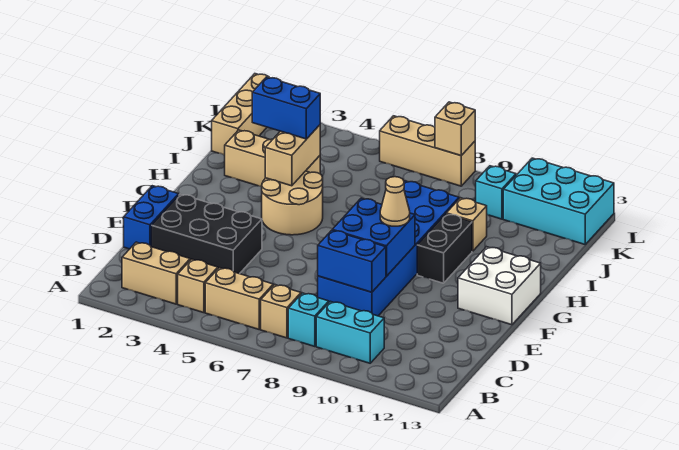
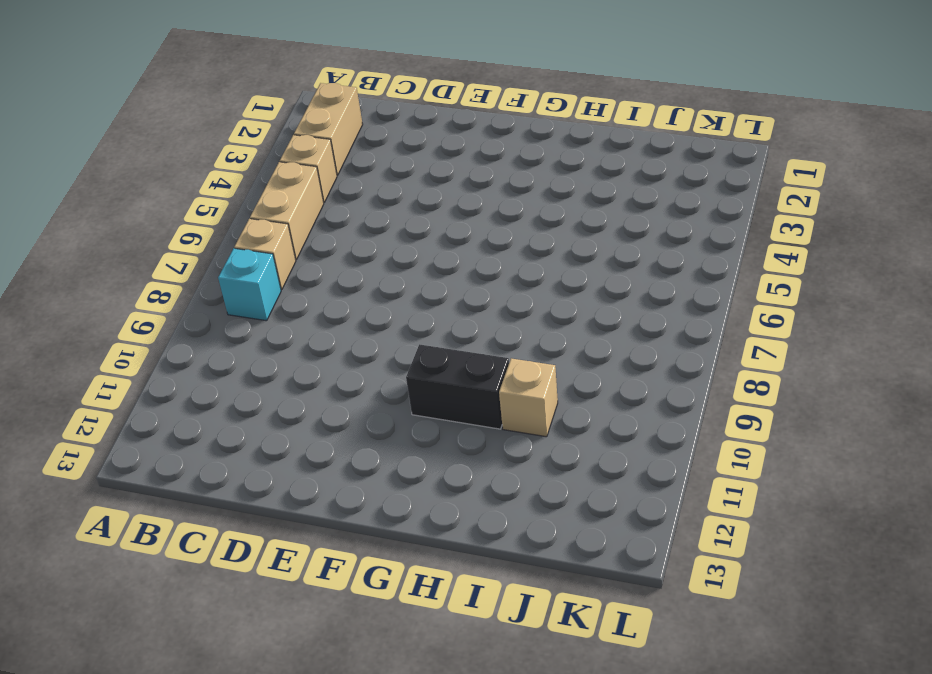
none -> cyan 1x2 brick [316,301,384,363]
none -> blue 1x2 brick [124,186,179,249]
none -> black 2x3 brick [151,194,262,274]

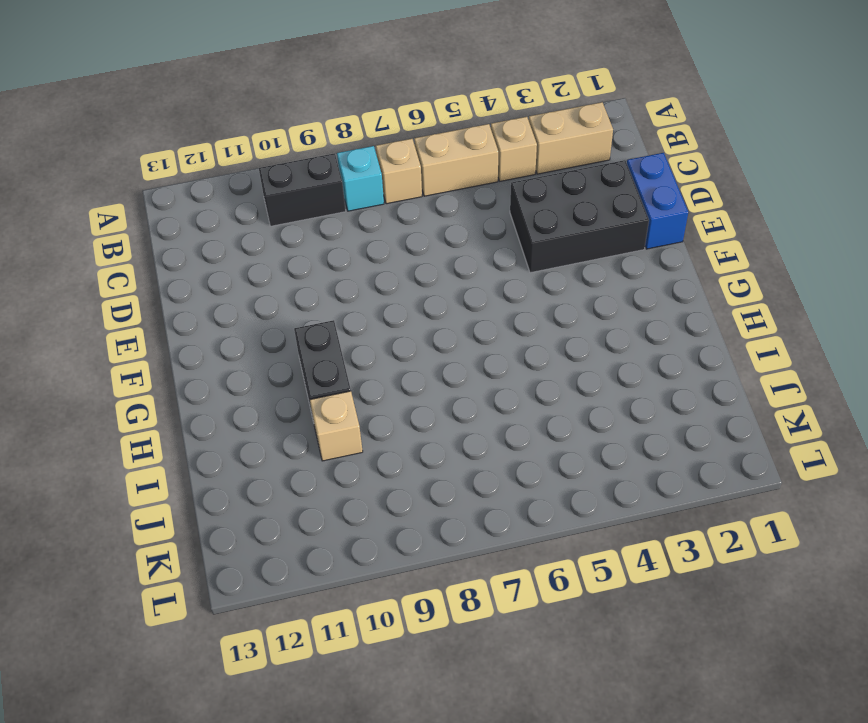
black 1x2 brick [259,153,346,226] -> cyan 1x2 brick [316,301,384,363]
none -> blue 2x6 brick [318,181,459,316]
none -> white 2x2 brick [458,247,541,325]
none -> tan 2x2 round brick [262,171,323,235]

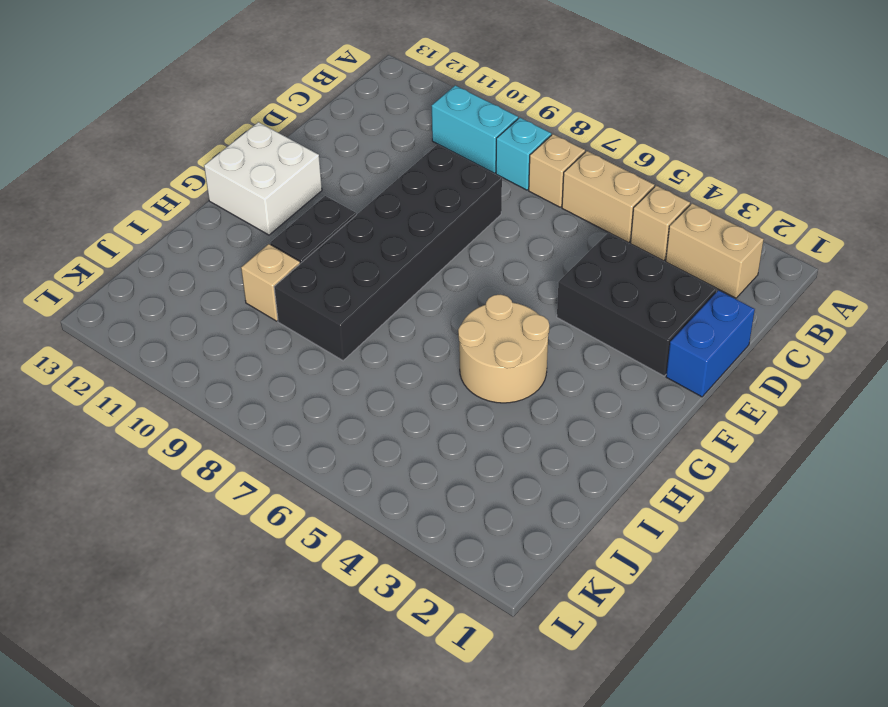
black 2x6 brick [274,145,502,361] -> blue 2x6 brick [318,181,459,316]
none -> tan 1x3 brick [225,130,320,186]
none -> tan 1x3 brick [212,74,269,155]
none -> cyan 1x1 brick [476,166,516,219]

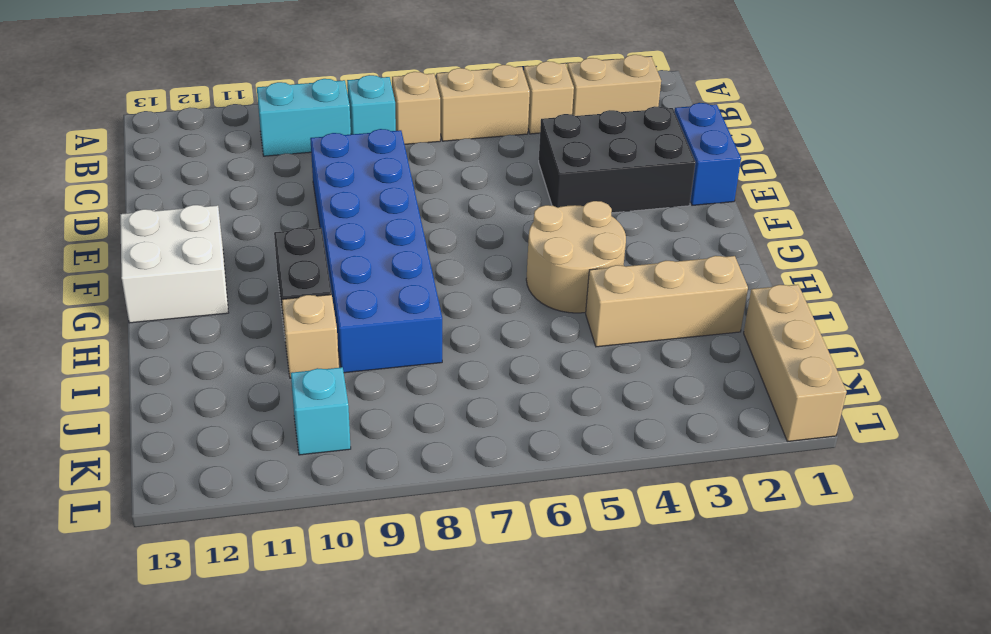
none -> cyan 2x3 brick [503,158,614,244]
none -> tan 1x3 brick [380,116,475,186]
none -> blue 1x2 brick [318,230,386,292]

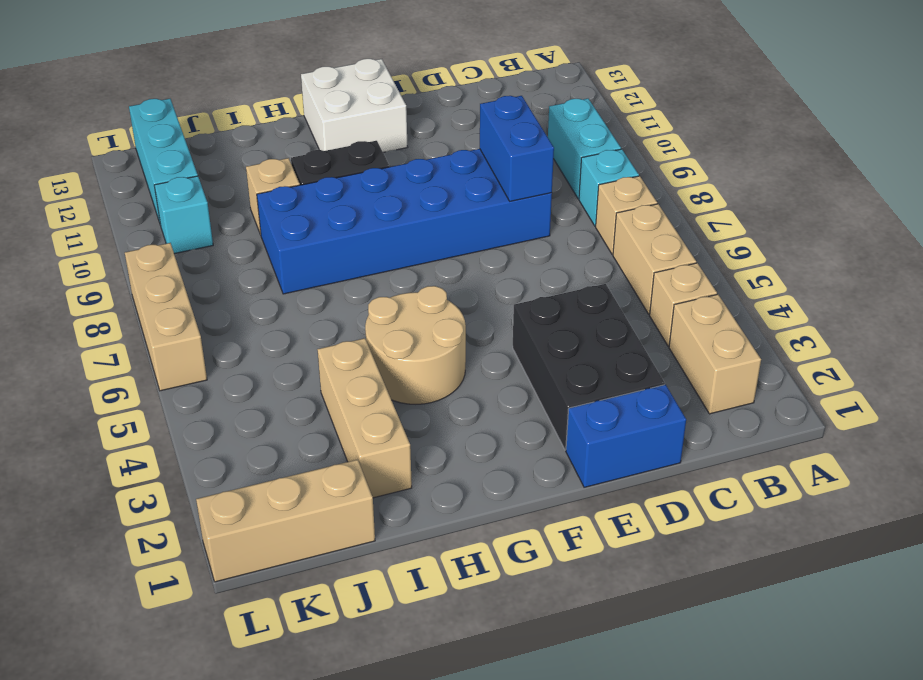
cyan 1x3 brick [129,99,198,225] -> cyan 2x3 brick [503,158,614,244]
none -> blue 2x2 brick [333,198,415,276]
none -> tan 1x2 brick [265,125,320,186]
none -> tan 1x1 brick [435,102,475,156]

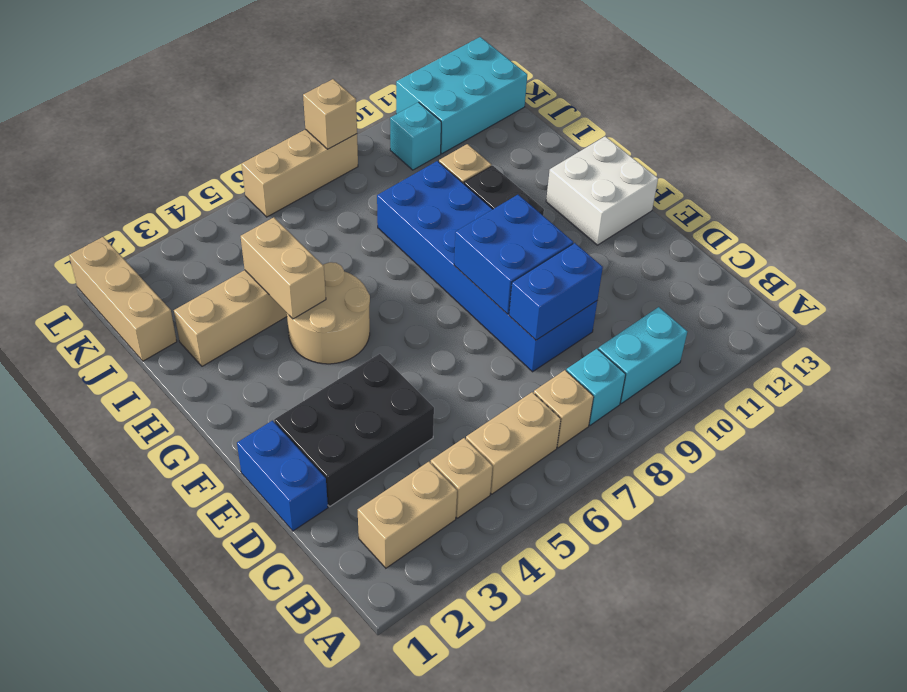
none -> tan 1x1 cone [380,177,410,226]
none -> blue 1x2 brick [252,77,320,139]

